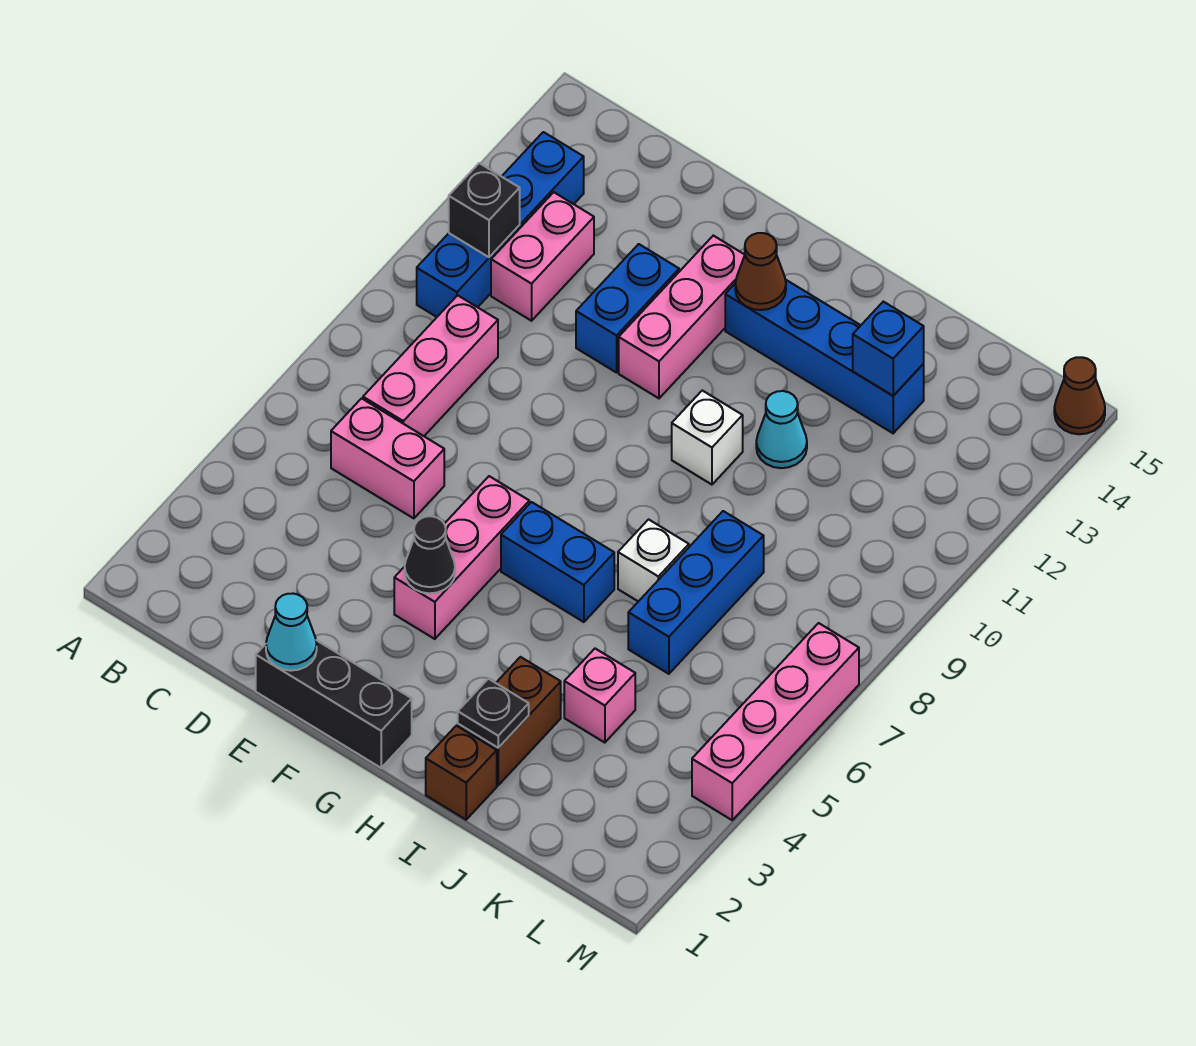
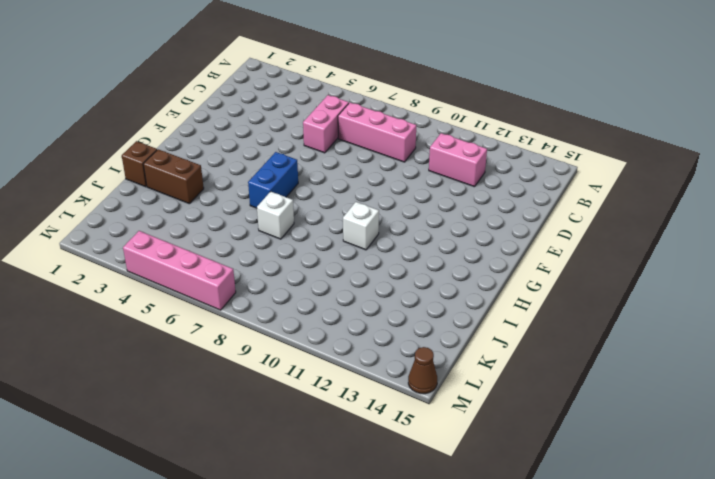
none -> blue 1x4 brick [417,132,584,317]
none -> black 1x3 brick [256,640,412,768]
none -> blue 1x2 brick [576,244,679,373]

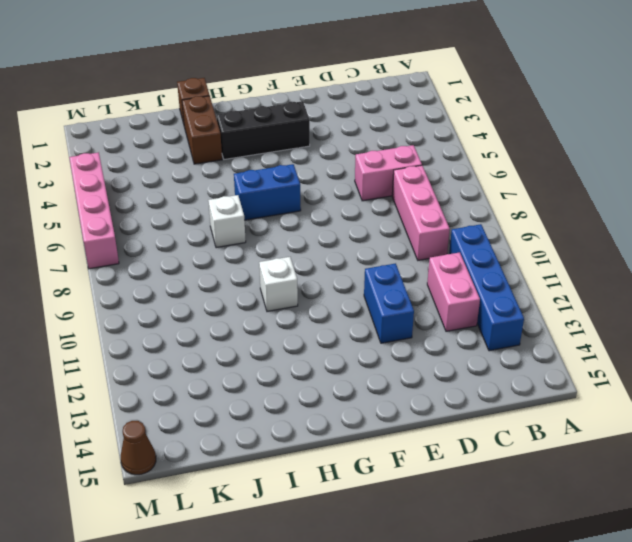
black 1x3 brick [217,101,310,159] -> black 1x3 brick moved to [256,640,412,768]
none -> pink 1x3 brick [394,476,529,639]
none -> pink 1x3 brick [619,236,745,398]
none -> blue 1x4 brick [725,279,924,433]

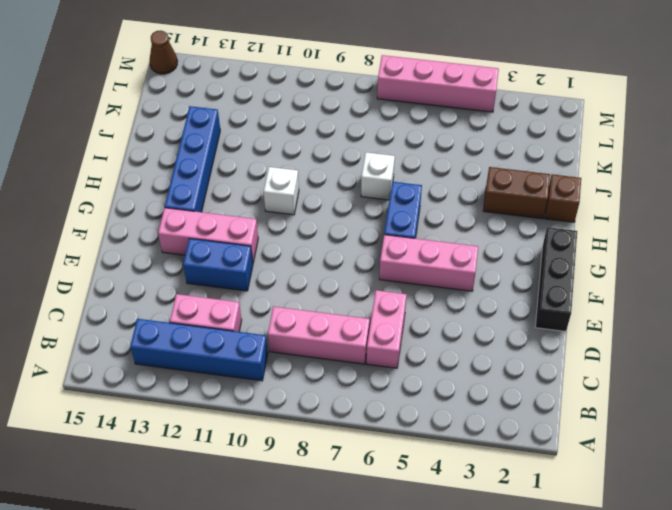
none -> cyan 1x1 cone [756,391,807,468]
none -> pink 1x1 brick [564,649,635,743]
none -> blue 1x3 brick [628,511,764,674]

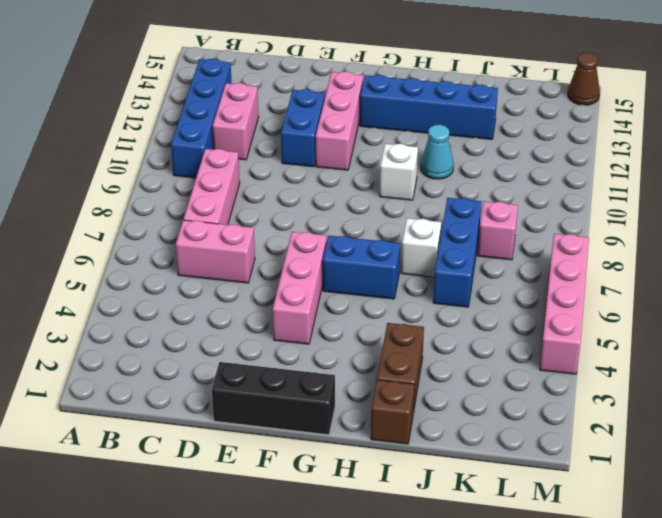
pink 1x1 brick [478,201,518,260] -> pink 1x1 brick moved to [564,649,635,743]
none -> black 1x1 brick [449,163,520,257]
none -> cyan 1x1 cone [266,594,317,671]
none -> black 1x1 cone [405,516,455,593]

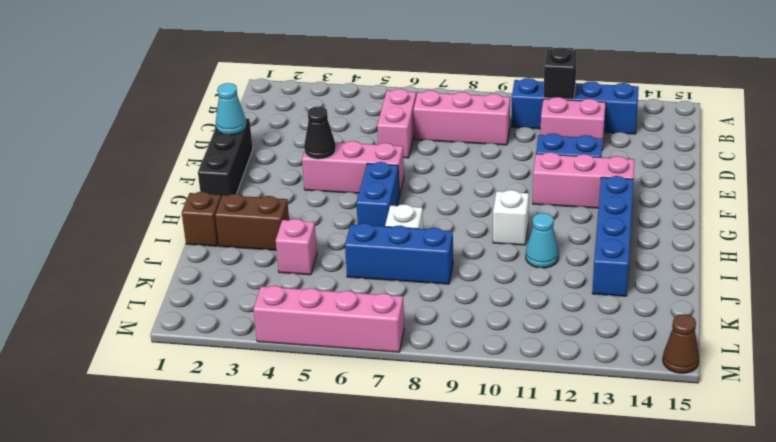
none -> brown 1x1 cone [735,233,786,310]
none -> black 1x1 plate [458,679,529,748]
none -> blue 1x1 brick [853,302,924,396]

